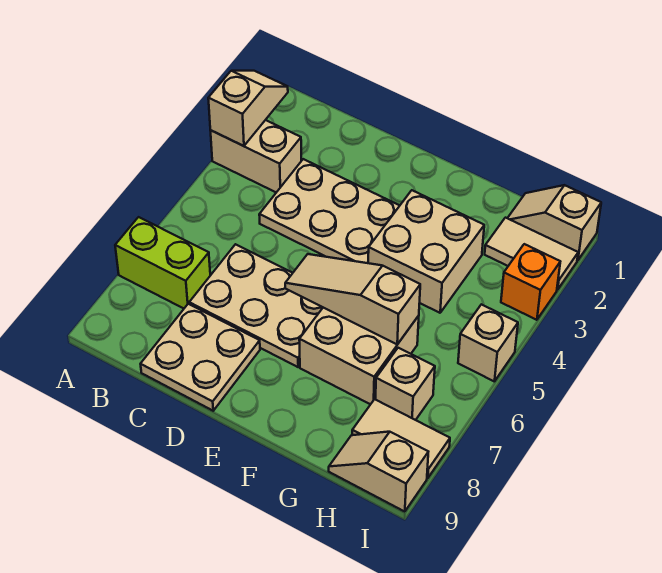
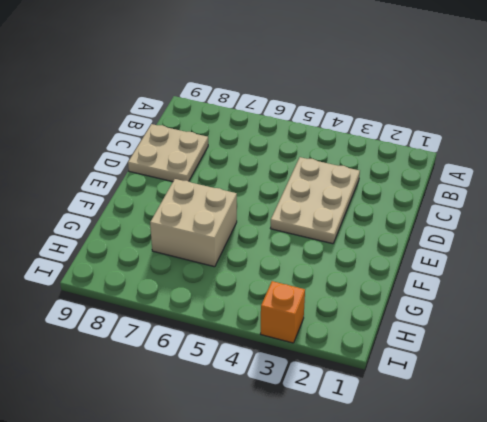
none -> tan 1x2 brick [210,120,301,192]
none -> lime 1x2 brick [115,217,210,308]
none -> tan 2x3 plate [189,244,323,367]

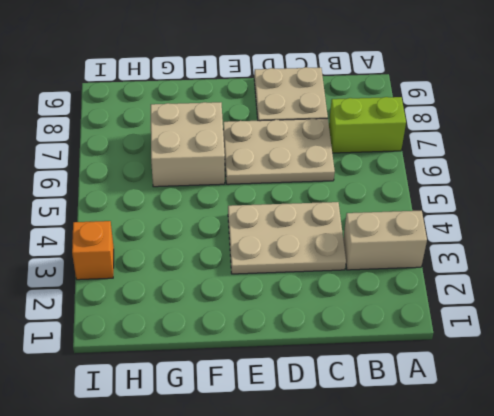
none -> tan 2x2 brick [368,190,484,313]
none -> tan 1x2 slope [508,185,601,260]
none -> tan 1x2 tile [485,218,578,290]

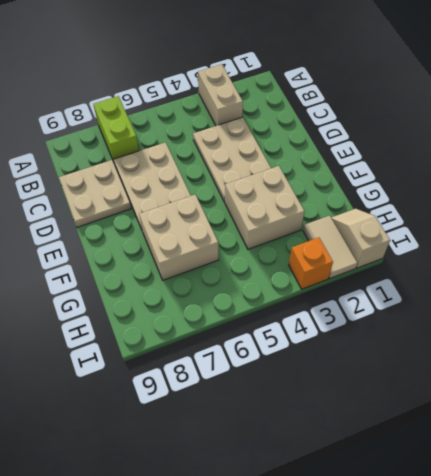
none -> tan 1x1 brick [376,348,435,420]
none -> tan 1x2 tile [352,399,450,478]
none -> tan 1x2 slope [329,432,428,512]

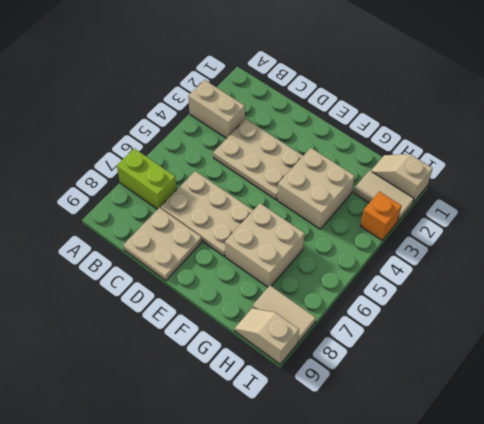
none -> tan 1x1 brick [376,348,435,420]
none -> tan 1x1 brick [458,304,518,382]
none -> tan 1x2 slope [208,71,288,146]

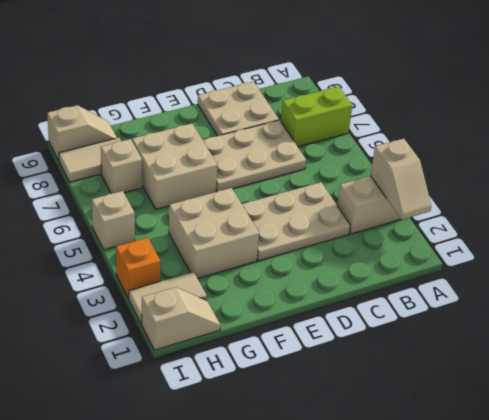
none -> tan 1x3 slope [285,254,420,344]

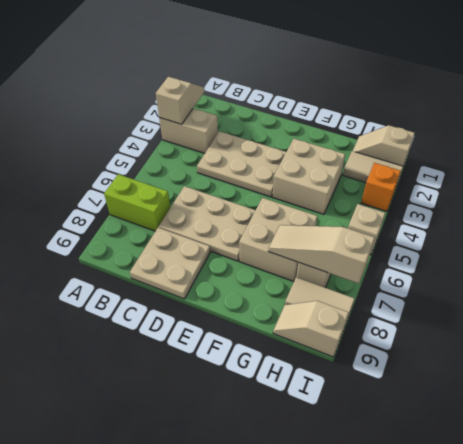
tan 1x3 slope [268,225,375,284] -> tan 1x3 slope moved to [285,254,420,344]

